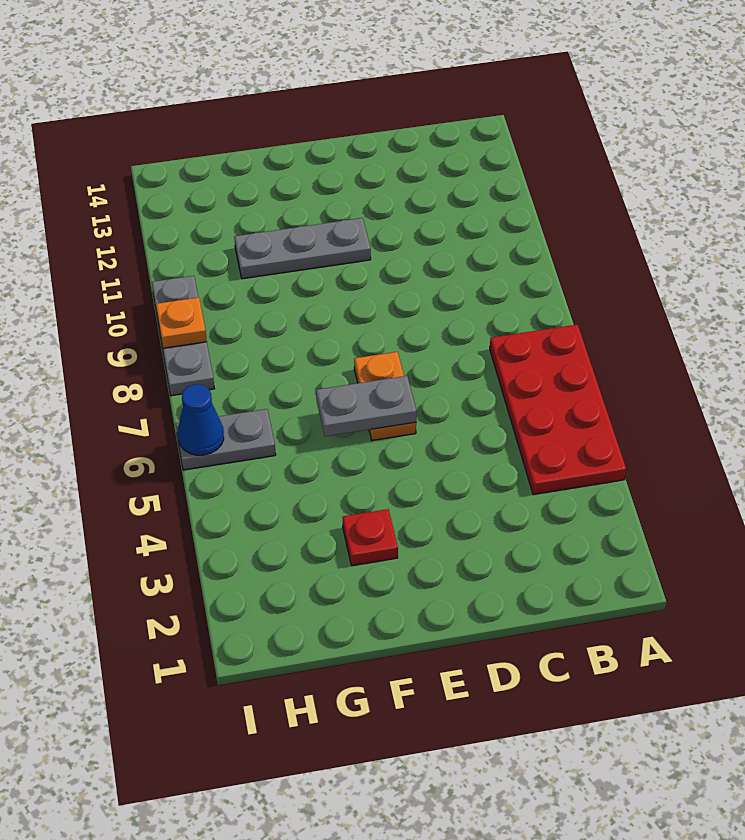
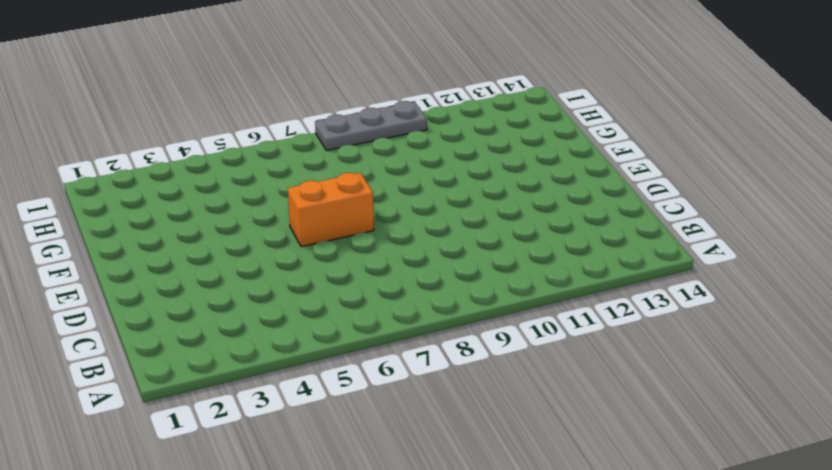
orange 1x2 brick [288,173,374,247] -> orange 1x2 plate [354,352,416,440]
none -> red 2x4 plate [490,325,626,494]
none -> grey 1x3 plate [234,218,371,279]

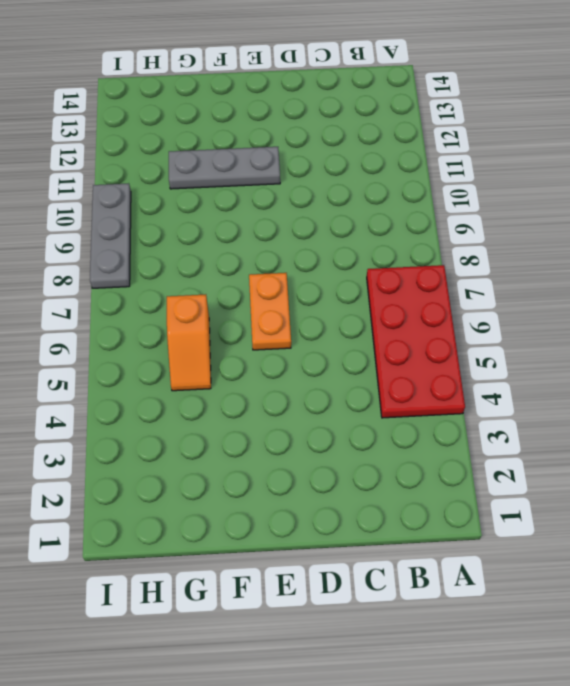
orange 1x2 slope [167,294,211,391] -> none
none -> red 1x1 plate [342,509,398,566]
none -> grey 1x2 plate [176,409,276,470]

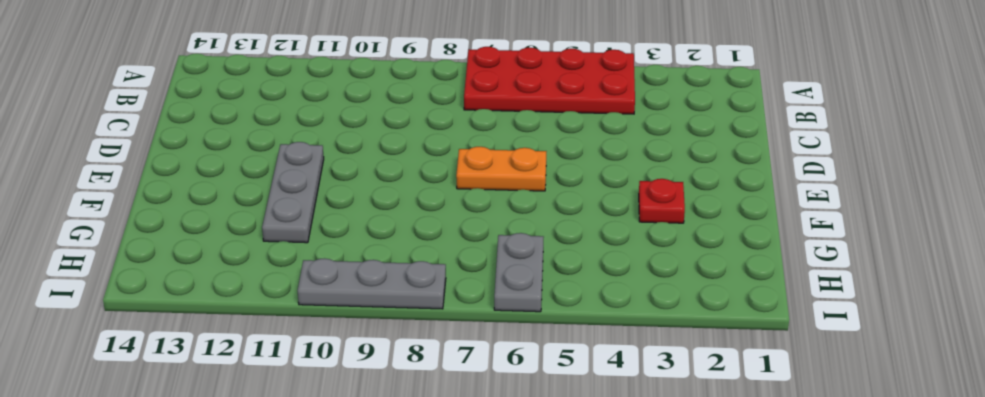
none -> grey 1x2 plate [316,376,417,436]
none -> blue 1x1 cone [178,384,224,455]

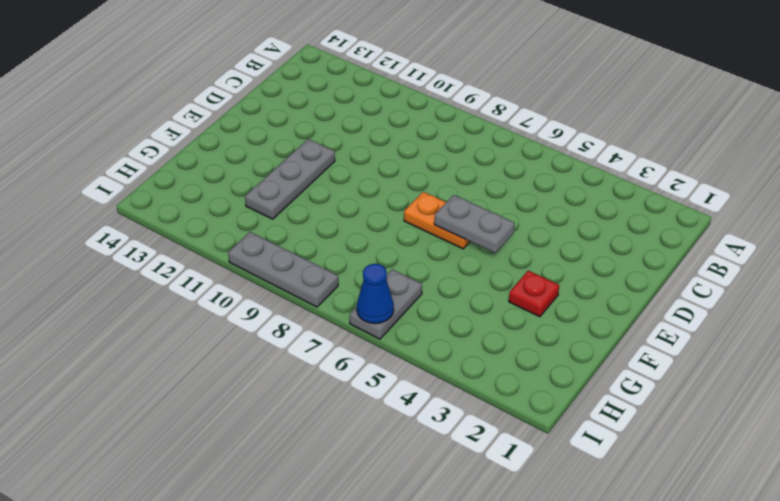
grey 1x2 plate [434,195,514,253] -> grey 1x2 plate turned to [316,376,417,436]
none -> red 2x4 plate [490,325,626,494]
none -> orange 1x1 plate [156,297,207,348]

